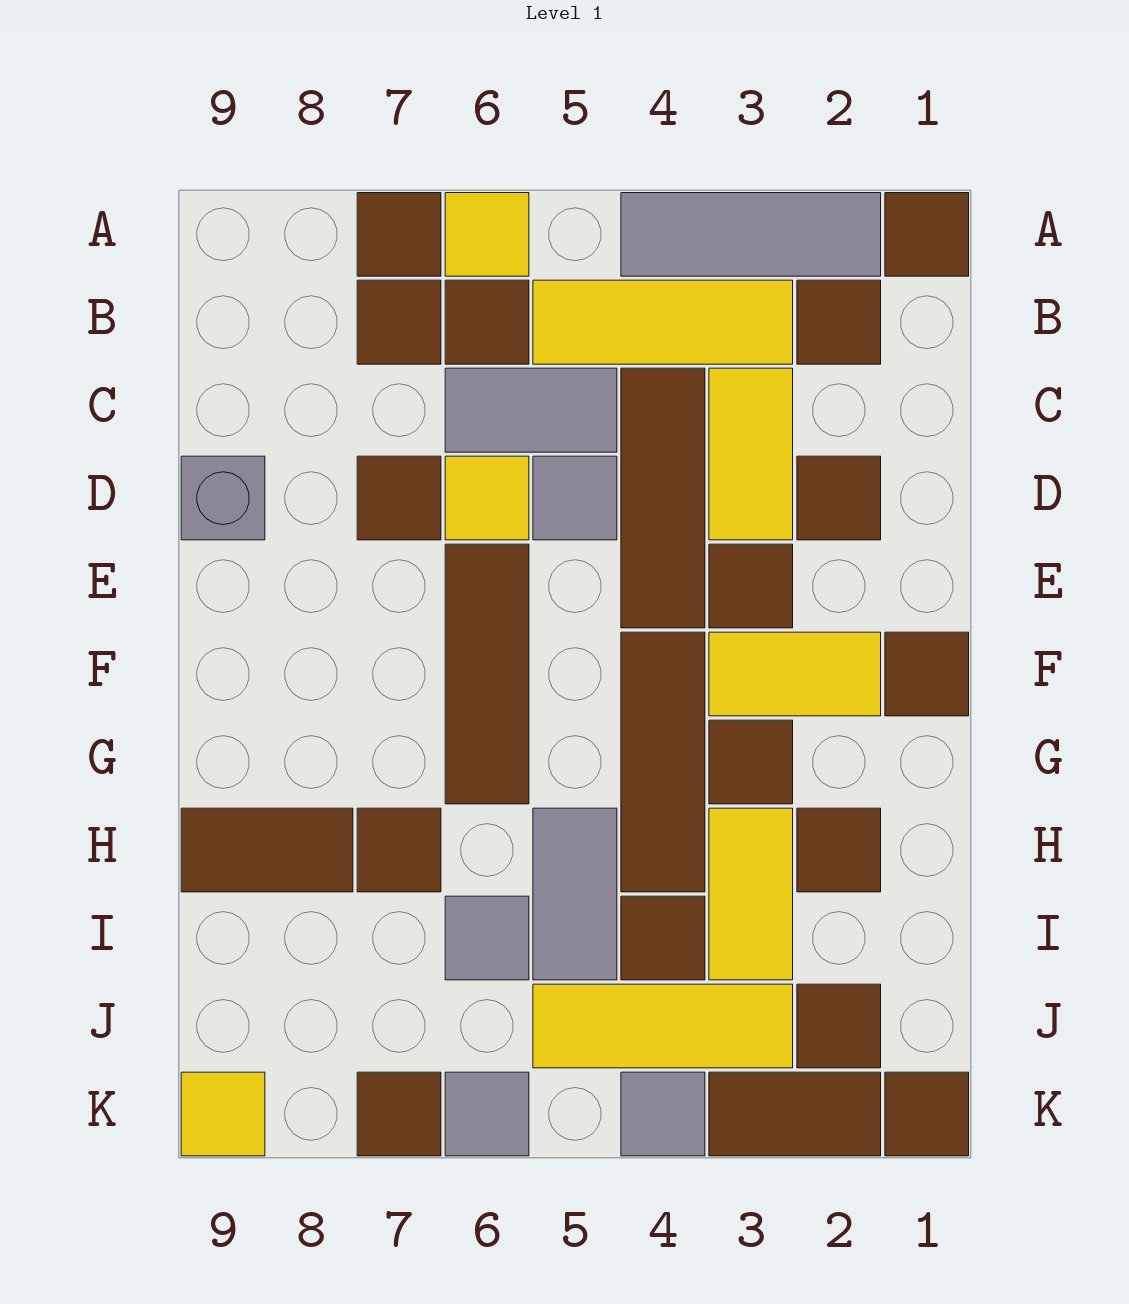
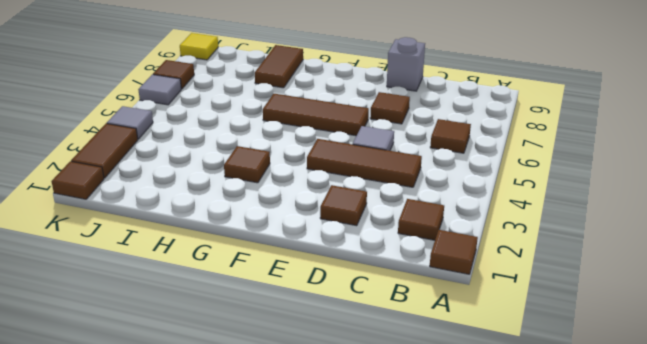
none -> grey 1x3 tile [621,193,881,276]
none -> yellow 1x1 tile [445,193,529,276]
none -> brown 1x1 tile [357,193,441,276]
none -> yellow 1x3 tile [533,280,793,364]

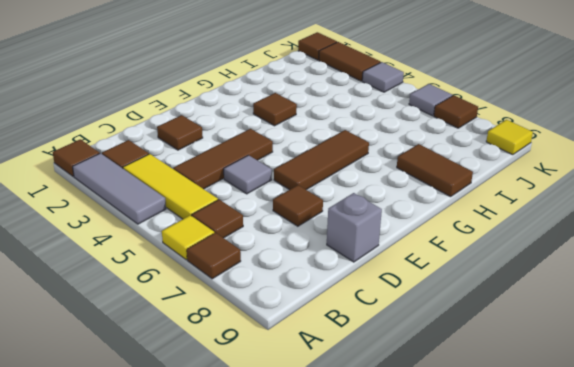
none -> brown 1x1 tile [357,280,441,364]
none -> yellow 1x2 tile [709,368,793,540]
none -> grey 1x2 tile [445,368,617,452]
none -> yellow 1x1 tile [445,456,529,540]

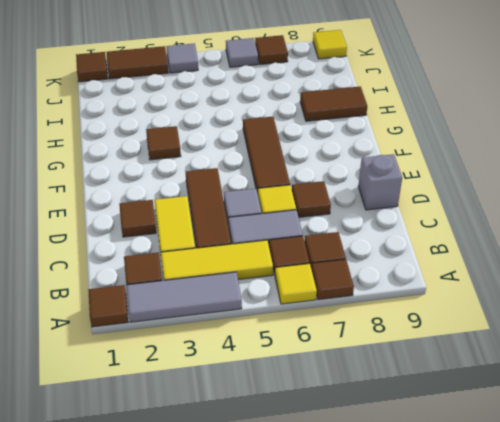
none -> brown 1x1 tile [709,544,793,628]
none -> brown 1x1 tile [885,632,969,716]
none -> yellow 1x2 tile [709,632,881,716]
none -> brown 1x3 tile [621,632,705,892]

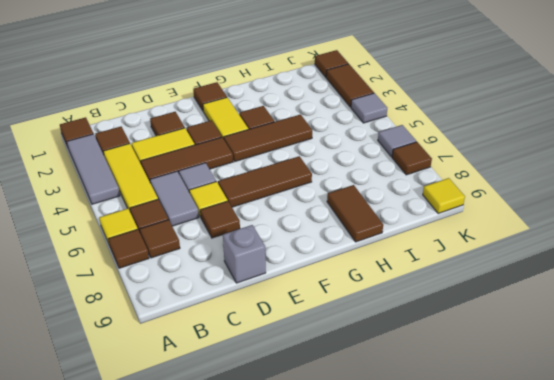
none -> brown 1x1 tile [797,808,881,892]
none -> yellow 1x2 tile [709,808,793,980]
none -> grey 1x2 tile [533,808,617,980]
none -> brown 1x1 tile [357,808,441,892]

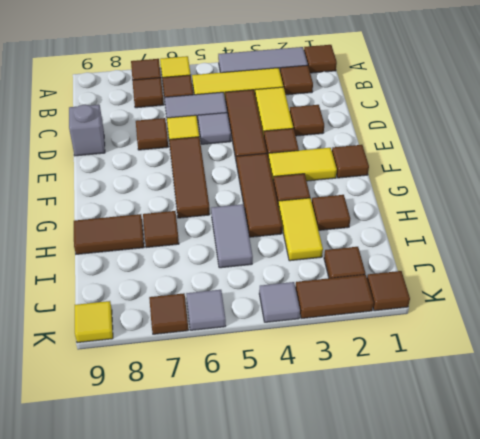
none -> brown 1x1 tile [621,896,705,980]
none -> grey 1x1 tile [445,896,529,980]
none -> yellow 1x3 tile [533,984,793,1068]

